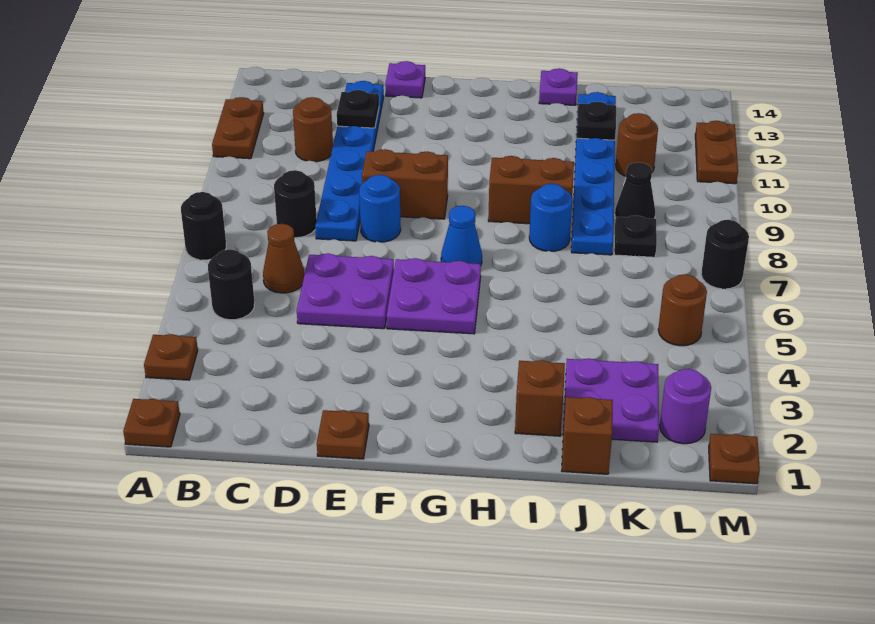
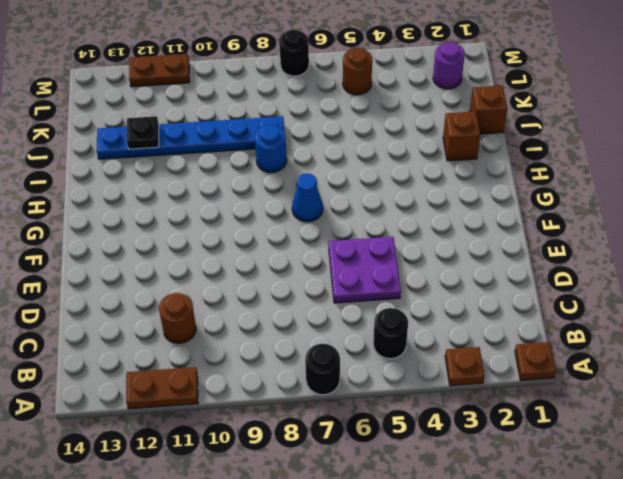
none -> brown 1x1 cone [263,224,305,293]
none -> black 1x1 round brick [274,170,317,238]
none -> blue 1x6 plate [315,81,384,241]
none -> brown 1x1 plate [317,410,369,459]

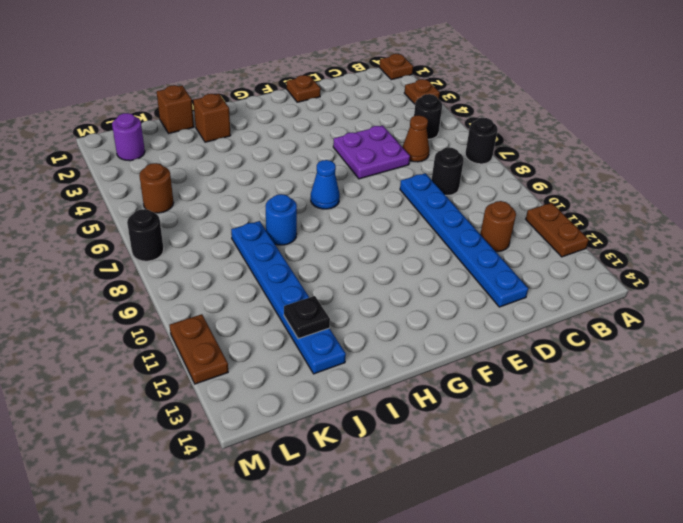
none -> blue 1x1 round brick [359,175,401,242]
none -> brown 1x2 brick [362,149,448,219]
none -> purple 1x1 plate [385,61,425,98]
none -> purple 2x2 plate [387,258,481,334]

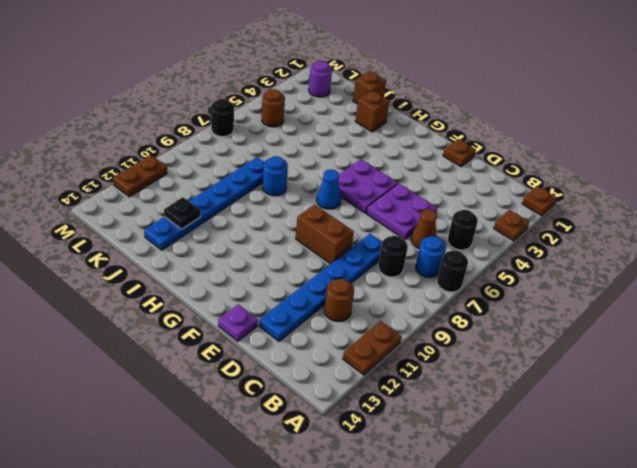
blue 1x1 round brick [416,236,446,277] -> blue 1x1 round brick moved to [359,175,401,242]
none -> brown 1x2 brick [488,156,574,224]
none -> purple 1x1 plate [539,68,578,105]
none -> purple 2x2 plate [563,358,659,442]
none -> black 1x1 plate [614,215,657,257]

